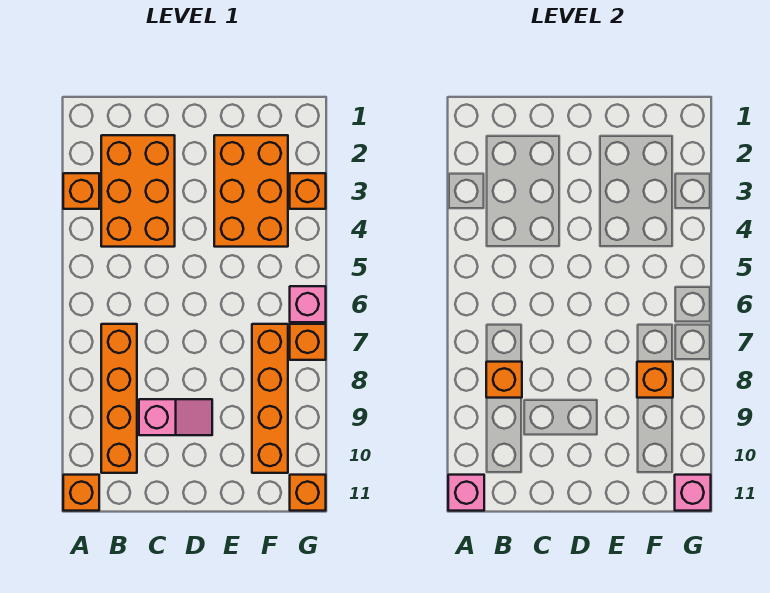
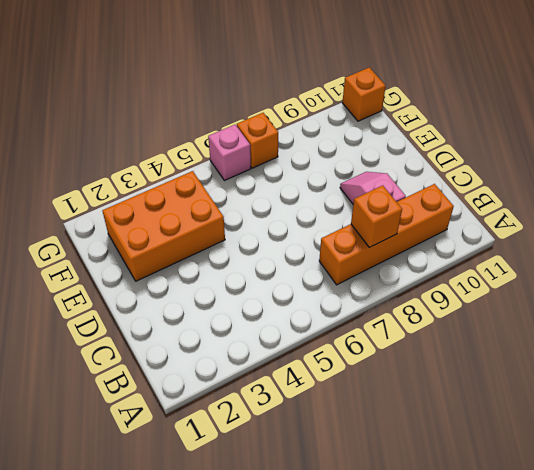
none -> orange 1x1 brick [63,173,99,209]
none -> orange 1x1 brick [63,475,99,511]
none -> orange 2x3 brick [101,135,175,247]

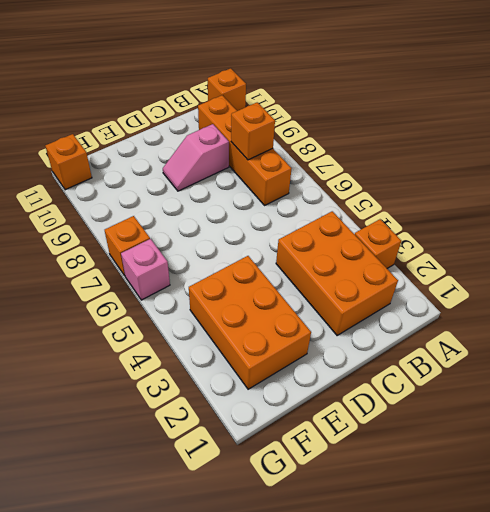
none -> orange 1x4 brick [252,324,288,473]
none -> orange 1x1 brick [290,173,326,209]
none -> pink 1x1 brick [448,475,484,511]

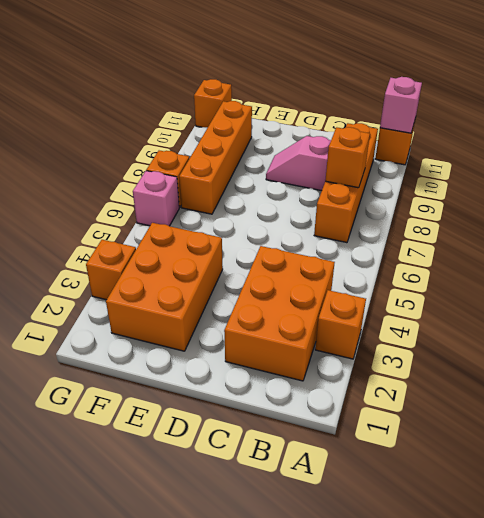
none -> orange 1x1 brick [637,362,673,398]
none -> pink 1x1 brick [675,475,711,511]

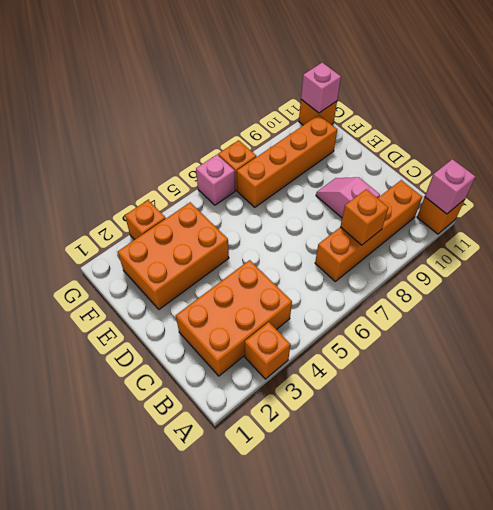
none -> orange 1x1 brick [637,362,673,398]

